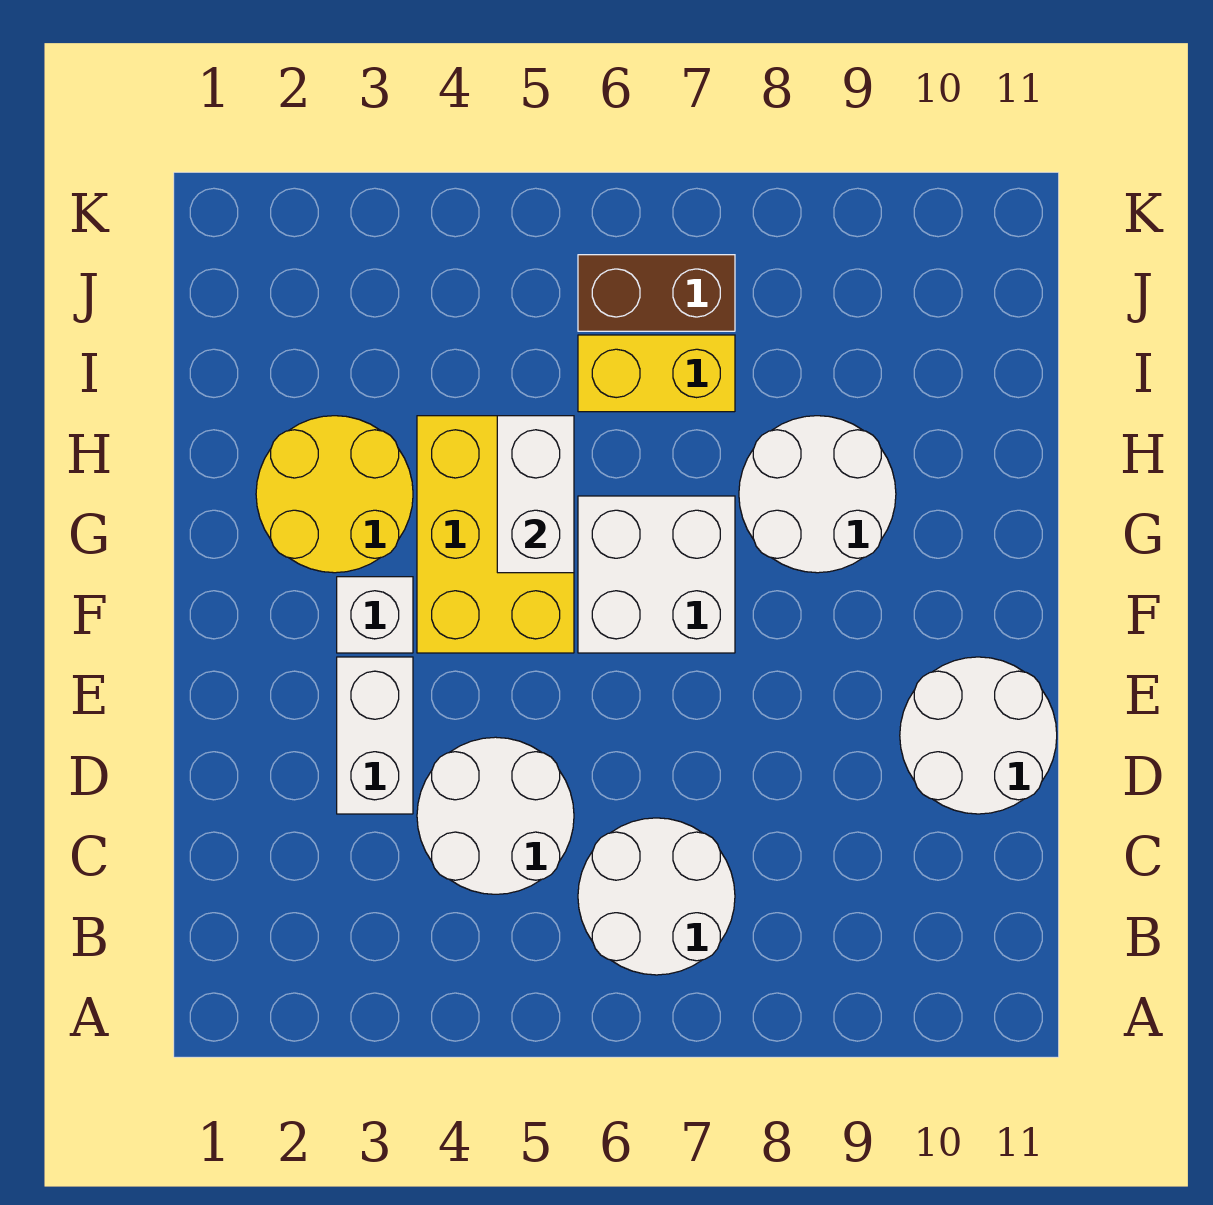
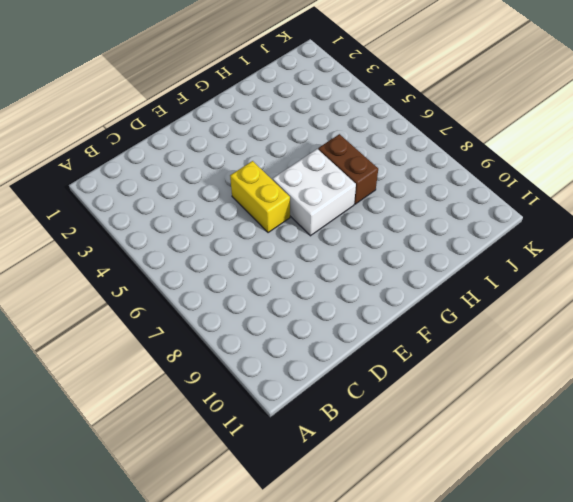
yellow 1x2 brick [230,161,290,233] -> yellow 1x2 brick moved to [578,335,735,412]
brown 1x2 brick [318,134,378,204] -> brown 1x2 brick moved to [578,255,735,331]
none -> white 2x2 round brick [578,818,735,975]
none -> white 2x2 round brick [417,737,574,894]
none -> white 1x2 brick [337,657,413,814]

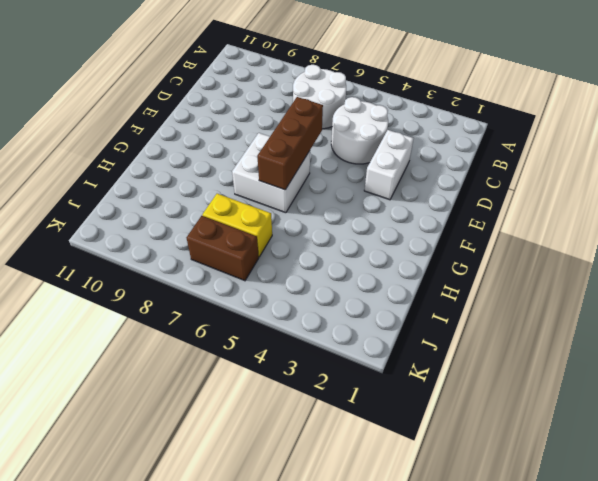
brown 1x3 brick [257,97,323,190] -> none
none -> white 2x2 round brick [900,657,1057,814]
none -> white 1x1 brick [337,577,413,653]
none -> yellow 2x3 brick [417,416,574,653]

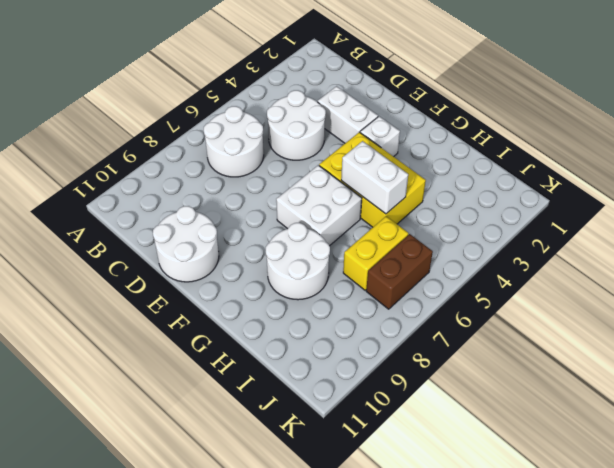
none -> yellow 2x2 round brick [256,416,413,573]

